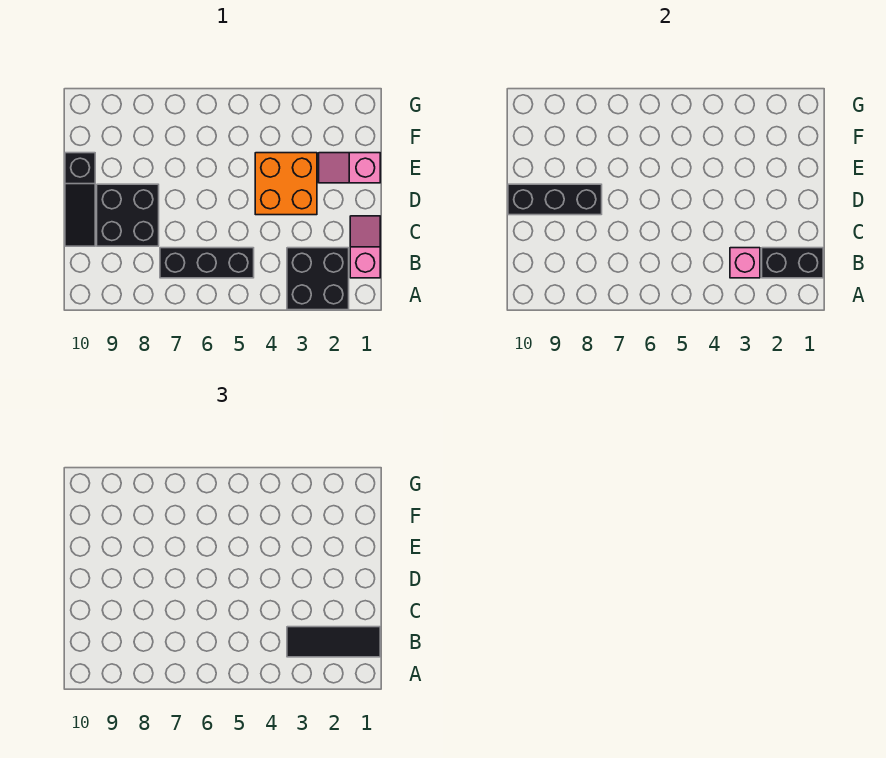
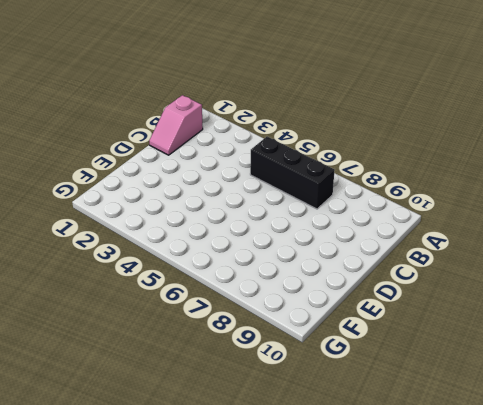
none -> black 2x2 brick [287,248,349,310]
none -> black 2x2 brick [97,184,159,246]

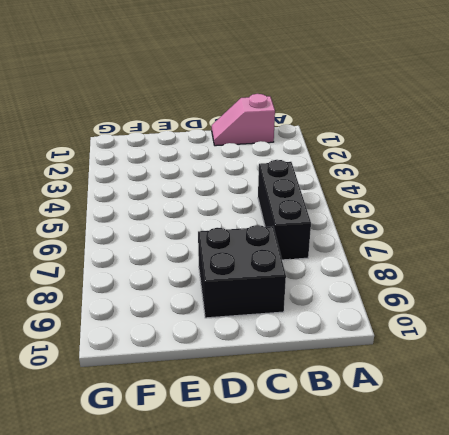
none -> black 2x2 brick [287,248,349,310]
none -> black 1x3 slope [65,153,95,246]

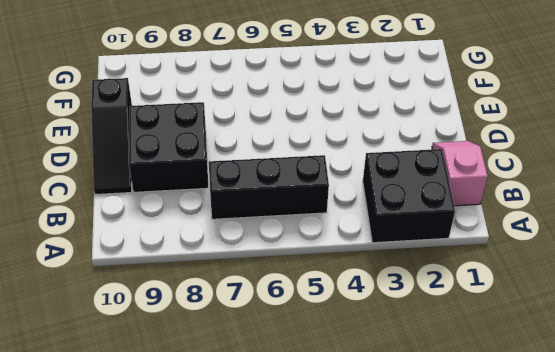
none -> orange 2x2 brick [255,153,317,215]
none -> pink 1x2 slope [319,153,380,183]

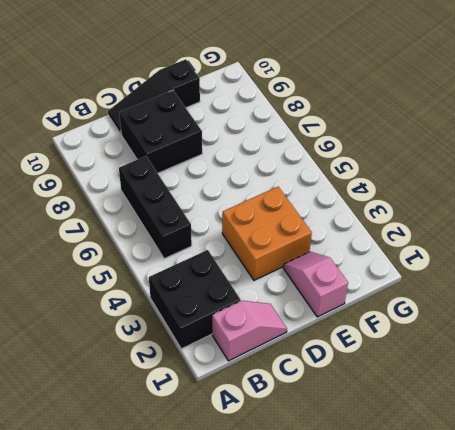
none -> black 1x2 brick [762,248,823,278]
none -> pink 1x1 brick [730,248,760,278]

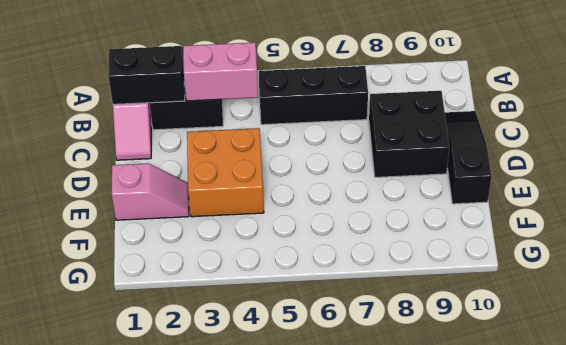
pink 1x2 brick [183,42,258,101] -> pink 1x1 brick [730,248,760,278]
none -> black 1x3 brick [508,184,602,215]
none -> black 1x3 tile [287,627,380,657]

